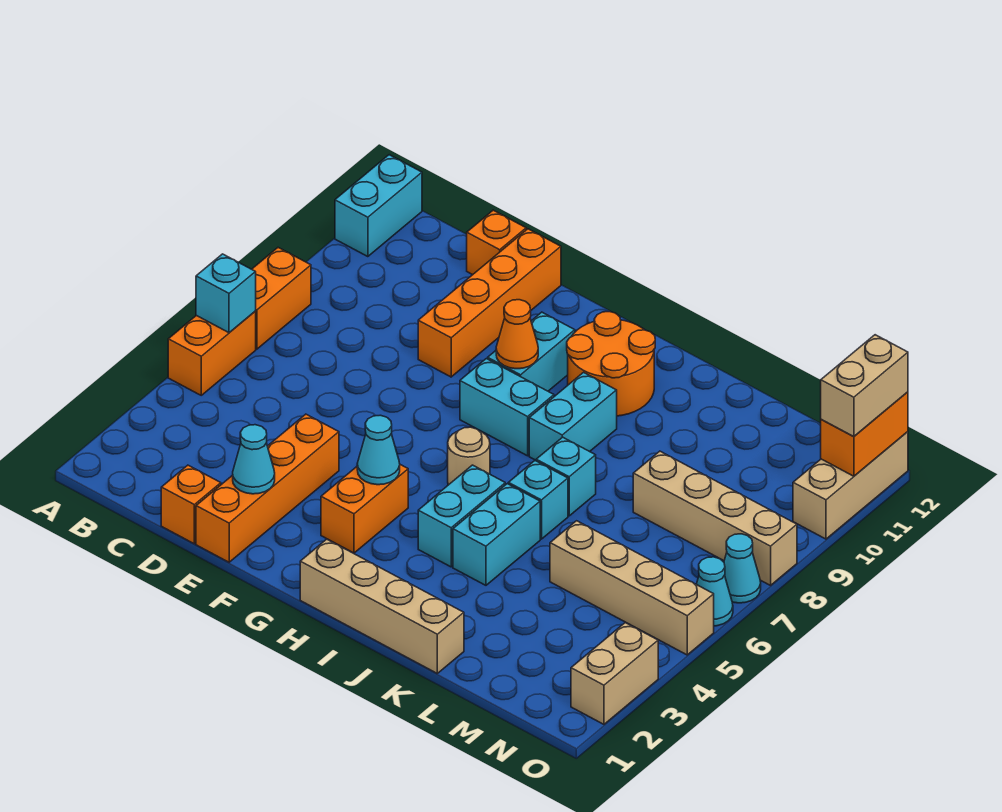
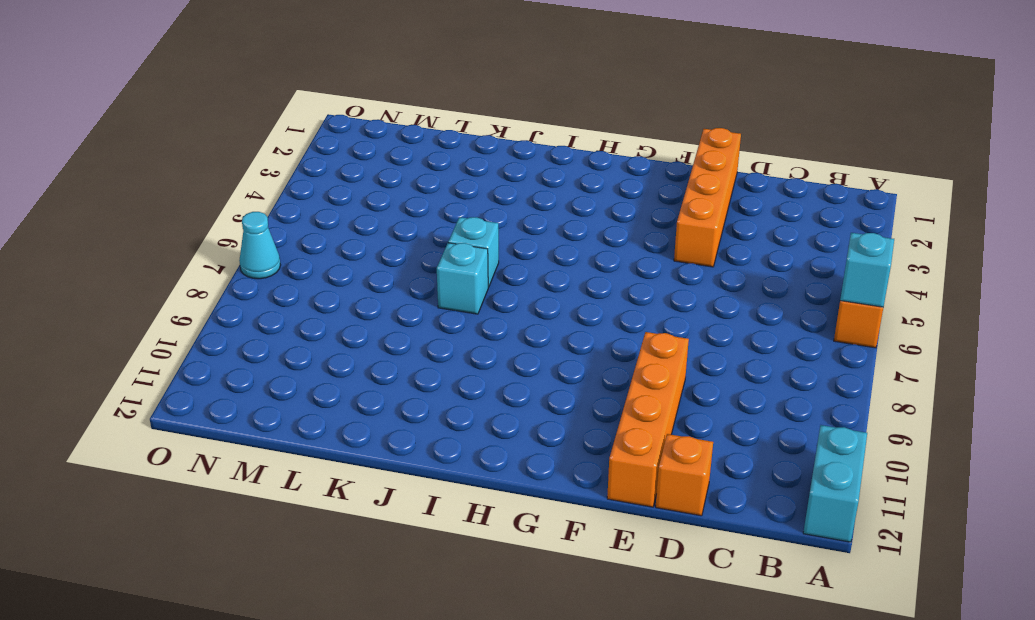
none -> orange 1x2 brick [252,248,311,349]
none -> orange 1x1 brick [161,465,221,544]
none -> orange 1x2 brick [321,465,408,553]
none -> cyan 1x2 brick [460,359,554,456]

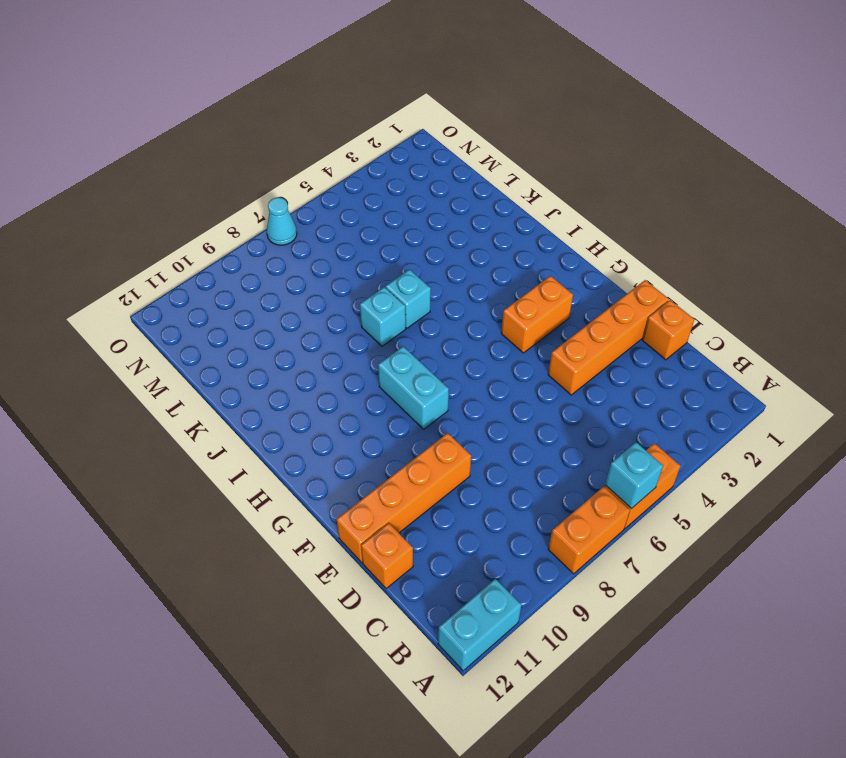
none -> cyan 1x2 brick [488,312,575,391]
none -> tan 1x4 brick [300,539,464,673]
none -> tan 1x1 round brick [448,427,490,485]
none -> orange 2x2 round brick [567,312,655,416]

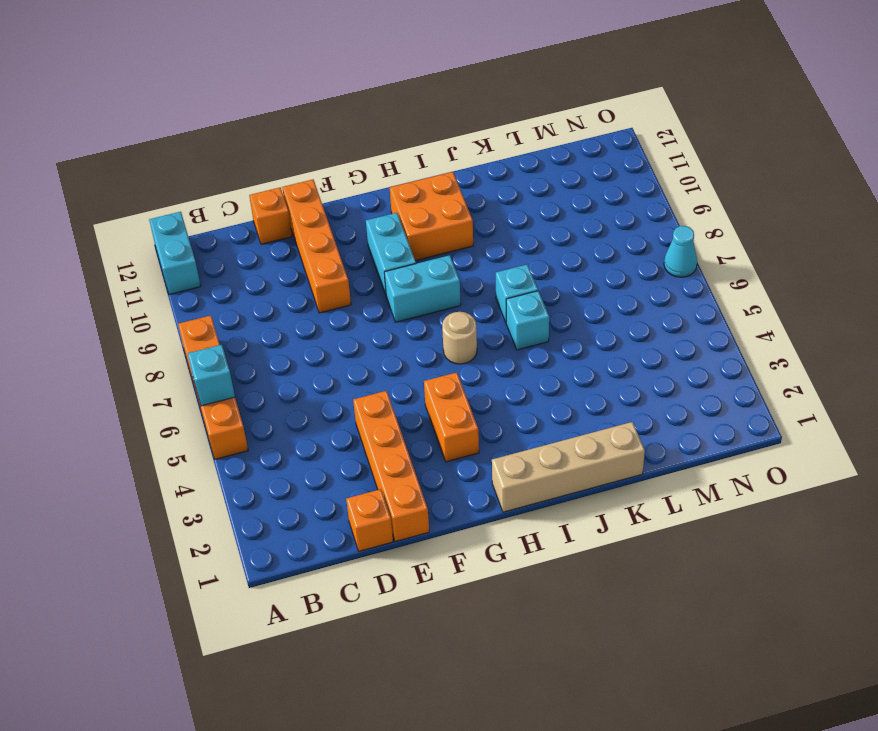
orange 2x2 brick [390,172,473,261] -> orange 2x2 round brick [567,312,655,416]
none -> cyan 1x2 brick [418,465,505,567]
none -> cyan 1x2 brick [529,373,617,460]
none -> cyan 1x2 brick [453,484,540,585]
none -> tan 1x4 brick [550,521,714,655]

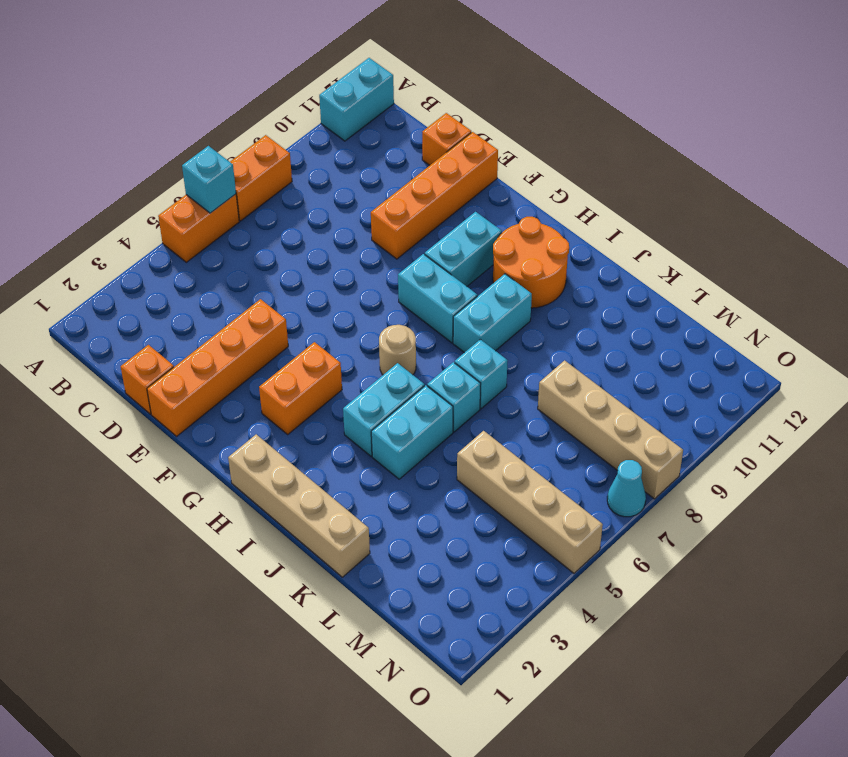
none -> tan 1x2 brick [571,623,658,724]
none -> cyan 1x1 cone [696,557,733,626]
none -> tan 1x3 brick [793,432,908,539]
none -> cyan 1x1 cone [233,425,275,494]

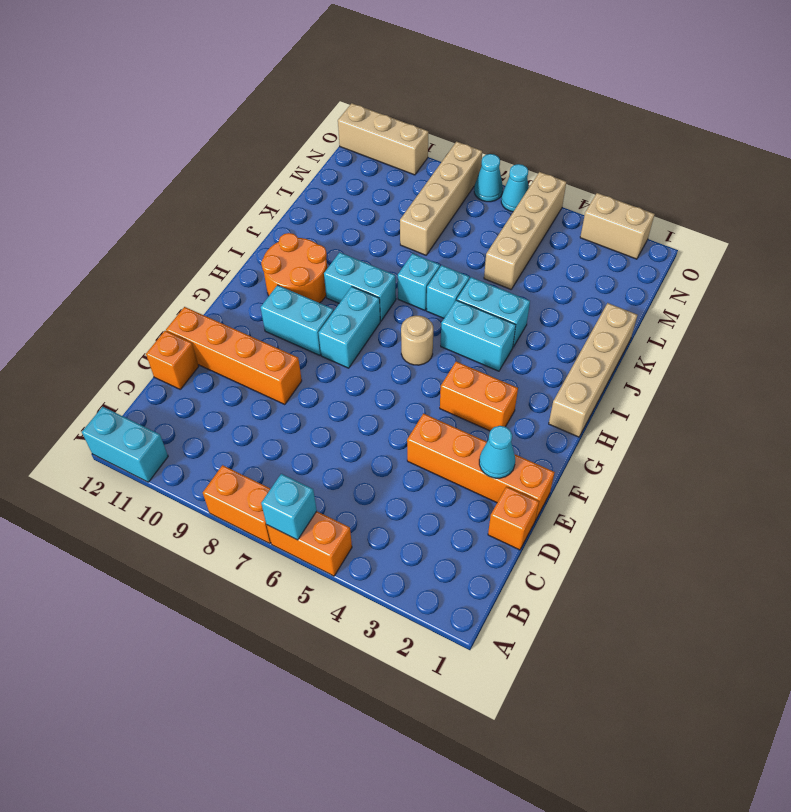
none -> cyan 1x1 cone [357,415,400,485]
none -> orange 1x1 cone [496,300,538,369]
none -> orange 1x2 brick [821,392,908,476]
none -> tan 1x2 brick [821,335,908,437]

